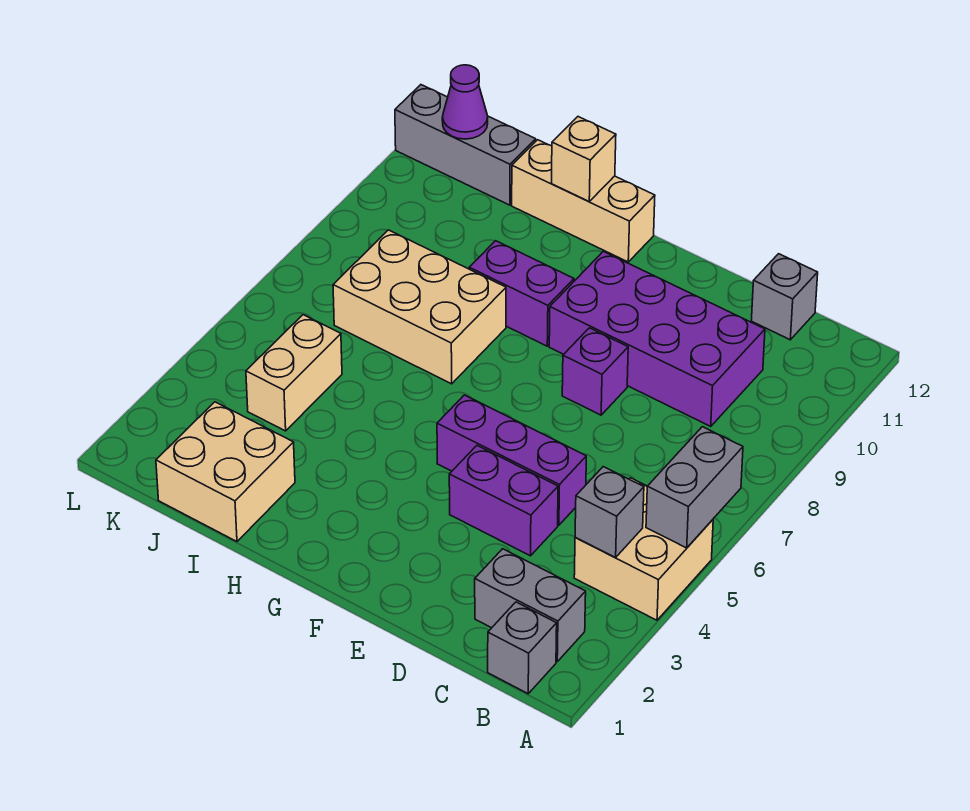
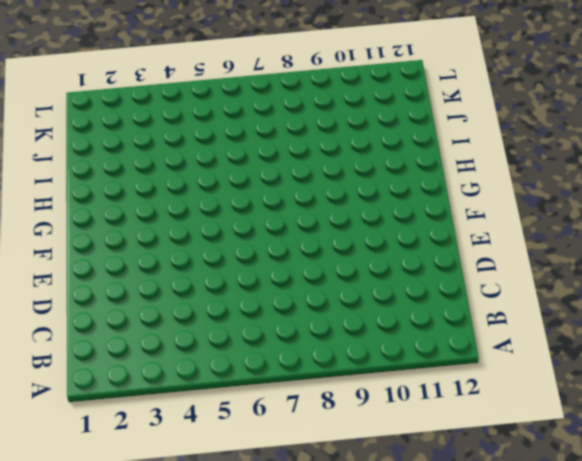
none -> tan 2x2 brick [574,478,713,620]
none -> grey 1x1 brick [488,602,557,694]
none -> grey 1x2 brick [475,549,586,661]

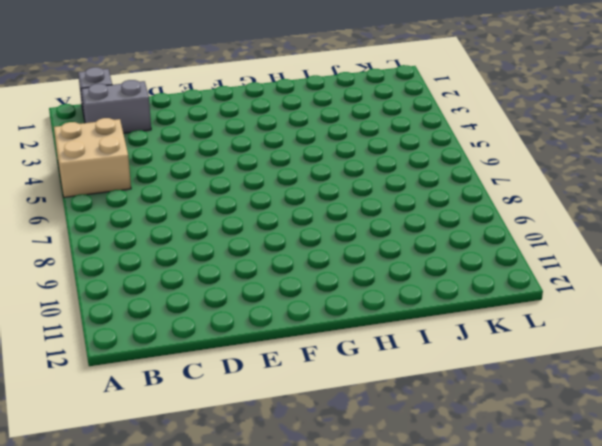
none -> purple 2x4 brick [549,251,765,426]
none -> grey 1x1 brick [751,254,818,340]
none -> purple 1x2 brick [449,446,558,556]

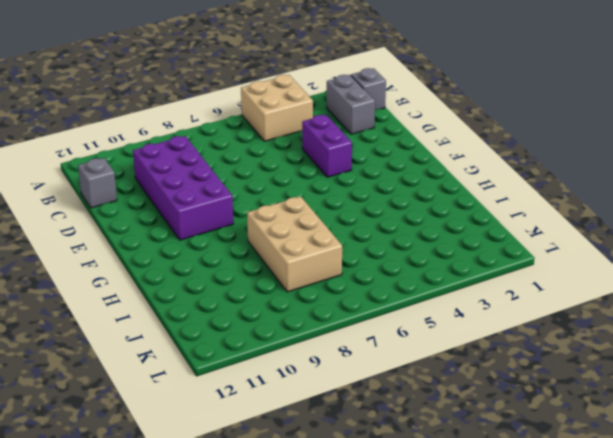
none -> purple 1x3 brick [437,395,586,525]
none -> purple 1x1 brick [562,328,628,415]
none -> purple 1x2 brick [469,241,574,346]

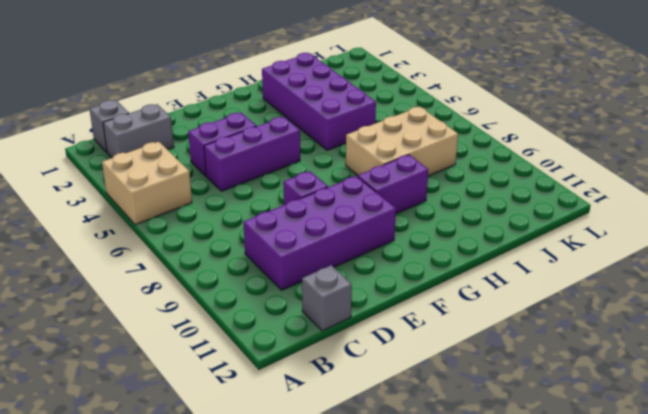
purple 2x4 brick [262,53,376,150] -> tan 2x2 brick [156,402,295,542]
none -> tan 1x3 brick [512,140,655,262]
none -> tan 1x2 brick [246,315,342,431]
none -> grey 1x3 brick [395,85,536,205]

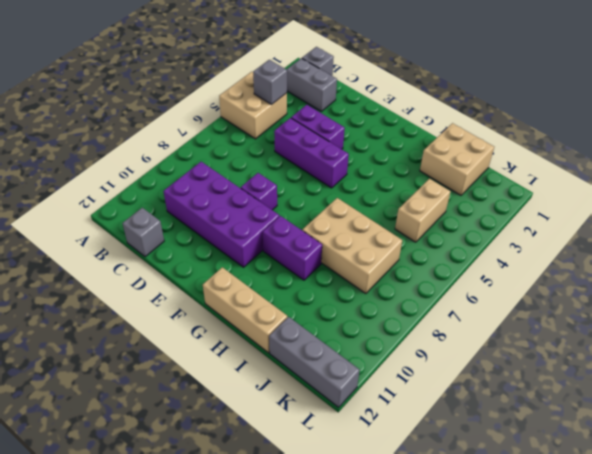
none -> grey 1x2 brick [646,427,743,548]
none -> tan 1x1 brick [551,117,616,201]
none -> purple 1x1 cone [442,65,488,139]

